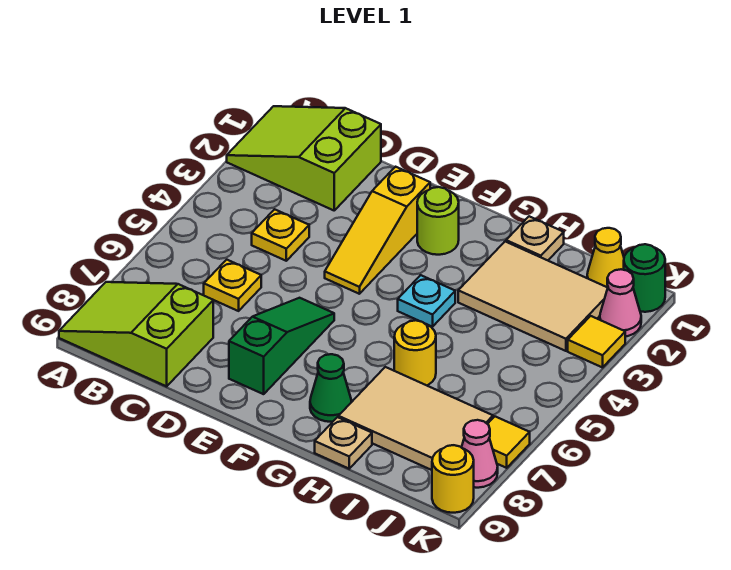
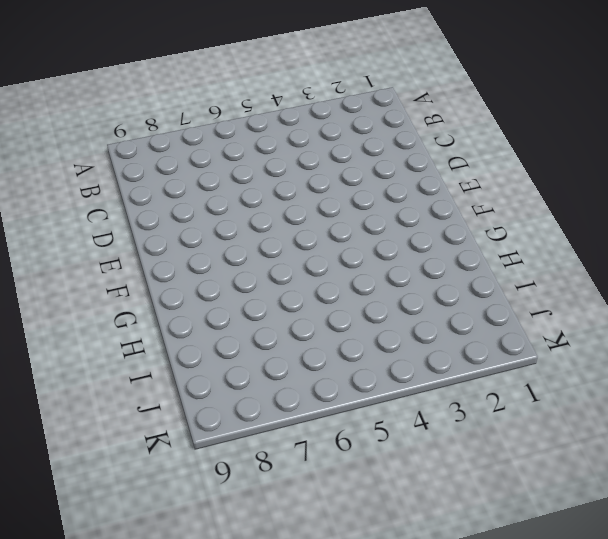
none -> lime 2x3 slope [227,106,381,210]
none -> lime 2x3 slope [59,282,213,386]
none -> yellow 1x1 plate [252,209,309,261]

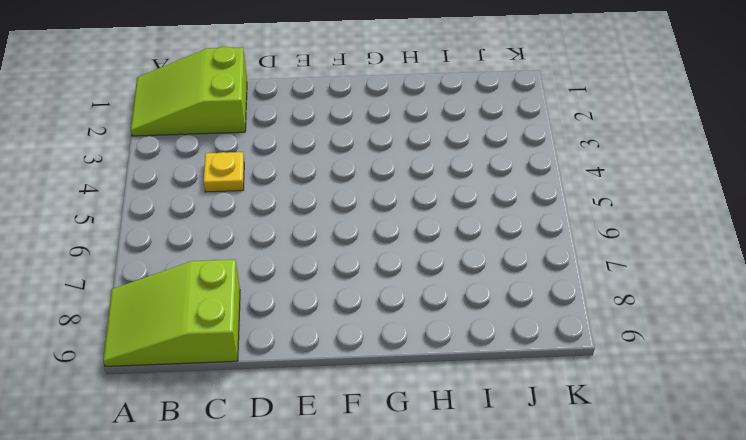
none -> yellow 1x1 plate [204,260,261,311]
none -> yellow 1x3 slope [325,167,430,294]
none -> green 1x3 slope [229,298,334,394]

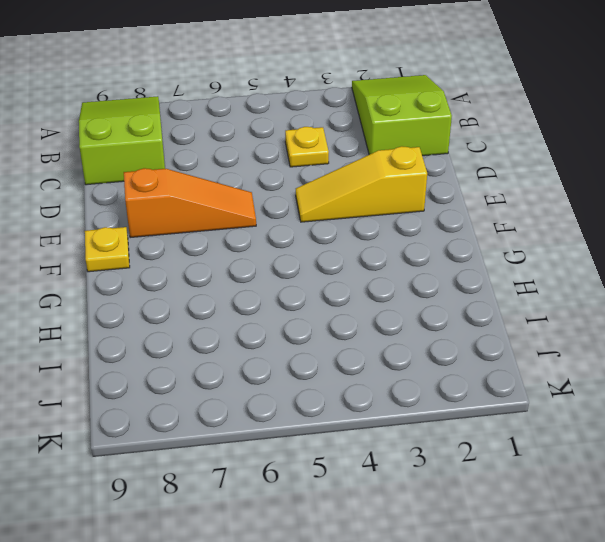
orange 1x3 slope [124,168,256,238] -> green 1x3 slope [229,298,334,394]
yellow 1x1 plate [85,227,130,272] -> yellow 1x1 plate moved to [204,260,261,311]
none -> lime 1x1 round brick [417,187,459,255]
none -> cyan 1x1 plate [398,275,455,327]
none -> green 1x1 cone [310,354,352,422]

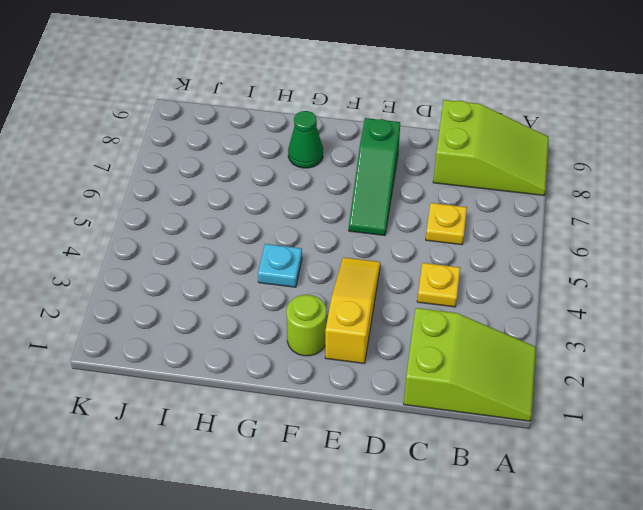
none -> tan 1x1 plate [506,216,564,260]
none -> tan 2x3 tile [458,242,608,351]
none -> yellow 1x1 round brick [394,320,436,385]

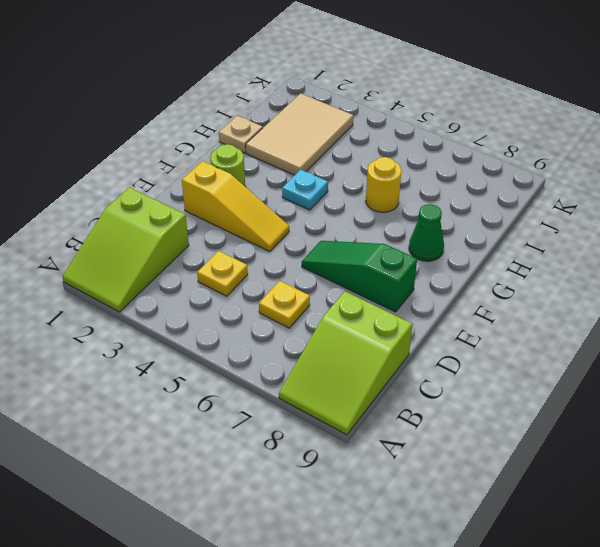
none -> tan 2x3 tile [339,367,493,470]
none -> tan 1x1 plate [315,417,372,469]
none -> yellow 1x1 cone [587,228,624,287]

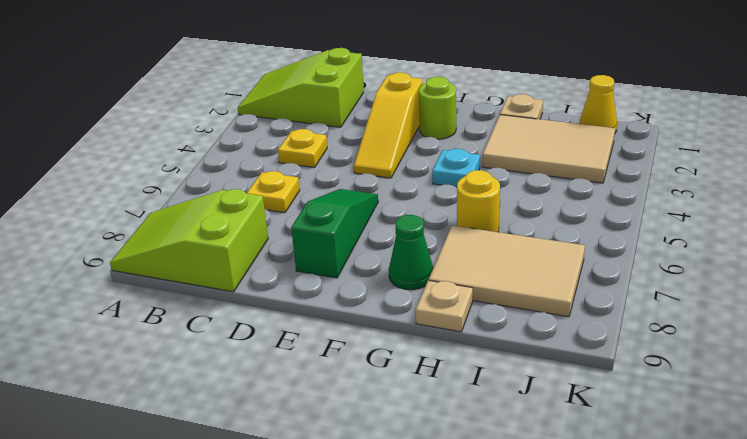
none -> green 1x1 round brick [624,244,665,312]
none -> pink 1x1 cone [600,269,641,336]
none -> yellow 1x1 tile [568,316,625,367]

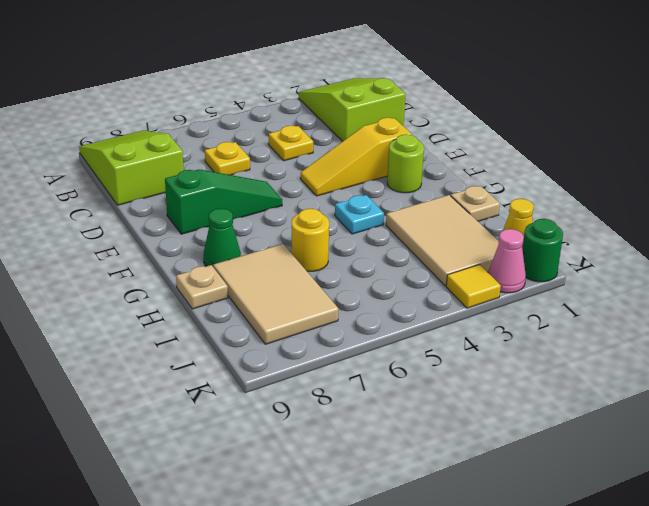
none -> yellow 1x1 tile [488,417,530,468]
none -> pink 1x1 cone [461,420,498,488]
none -> yellow 1x1 round brick [432,445,474,513]

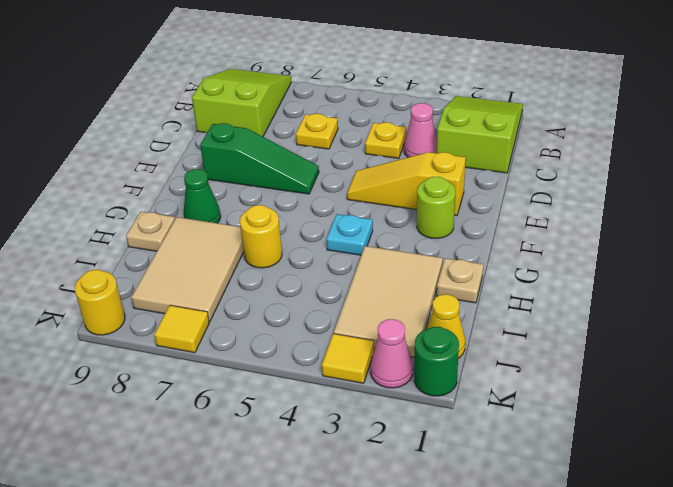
pink 1x1 cone [404,103,437,157] -> pink 1x1 cone moved to [461,420,498,488]

